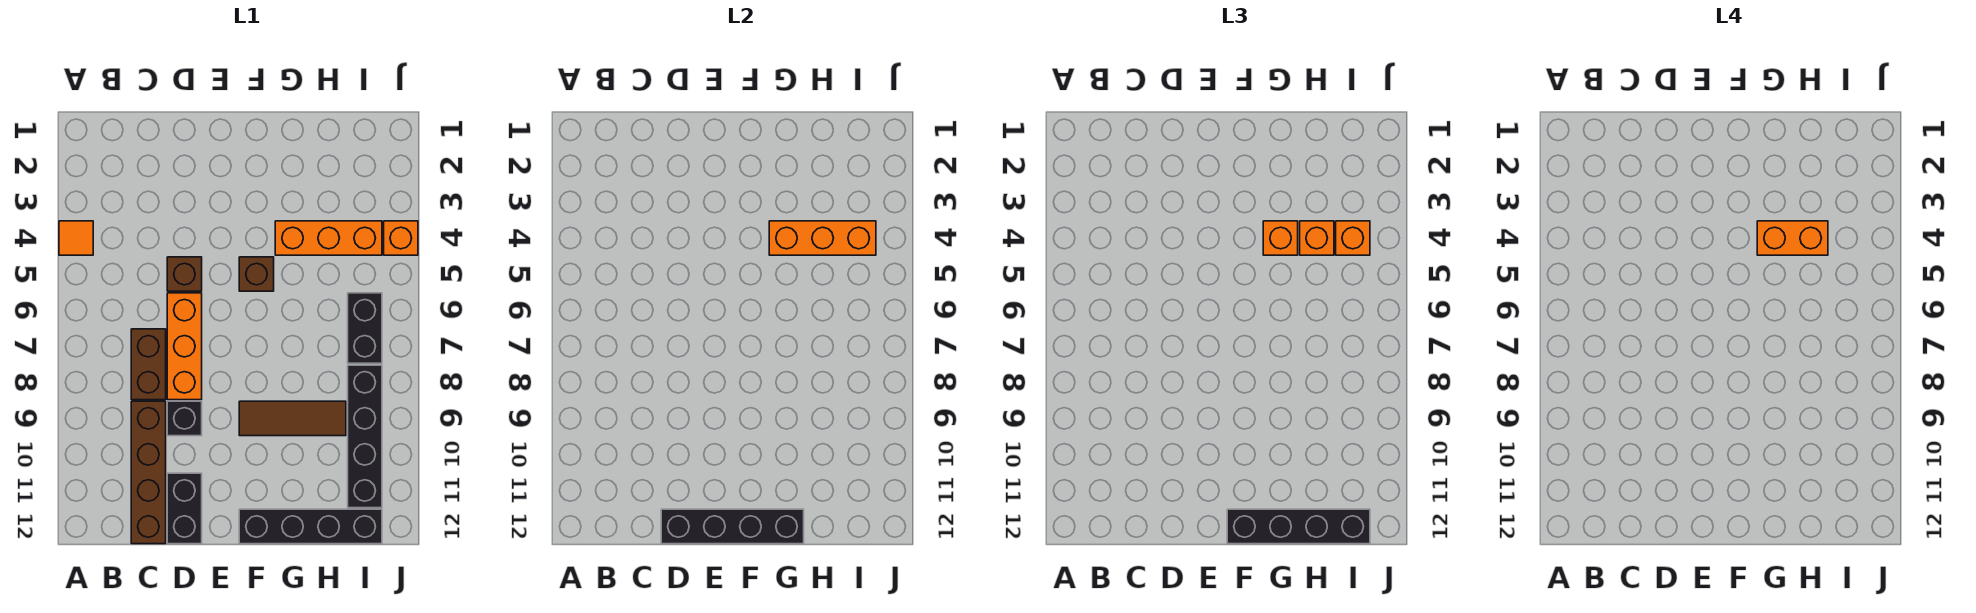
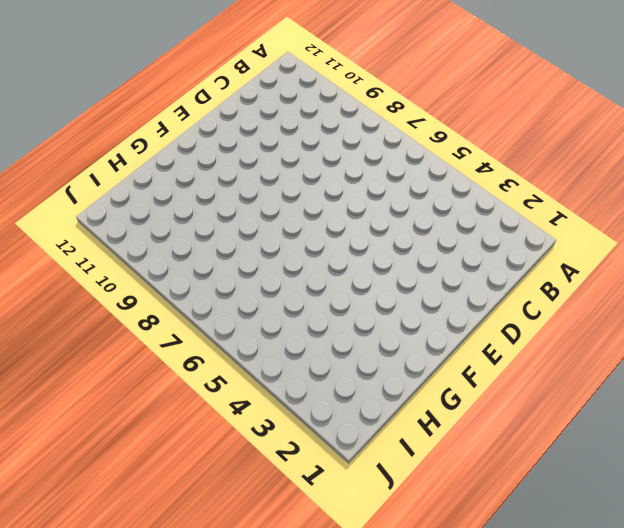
none -> orange 1x1 tile [59,221,93,255]
none -> brown 1x2 brick [131,329,166,400]
none -> brown 1x4 brick [131,401,166,544]

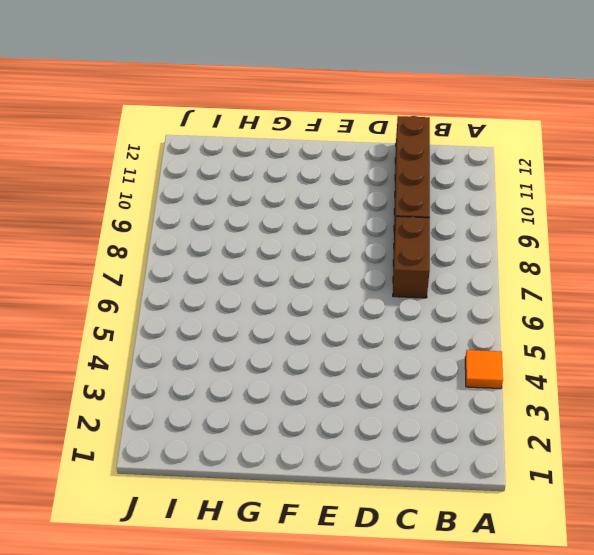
none -> brown 1x1 brick [167,257,202,291]
none -> orange 1x3 brick [167,293,202,400]
none -> black 1x1 brick [167,401,202,436]

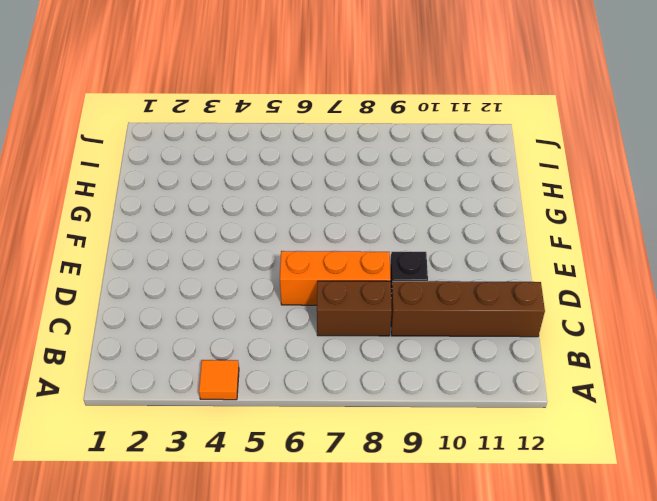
none -> brown 1x1 brick [167,257,202,291]
none -> black 1x2 brick [167,473,202,544]
none -> brown 1x1 brick [239,257,274,291]

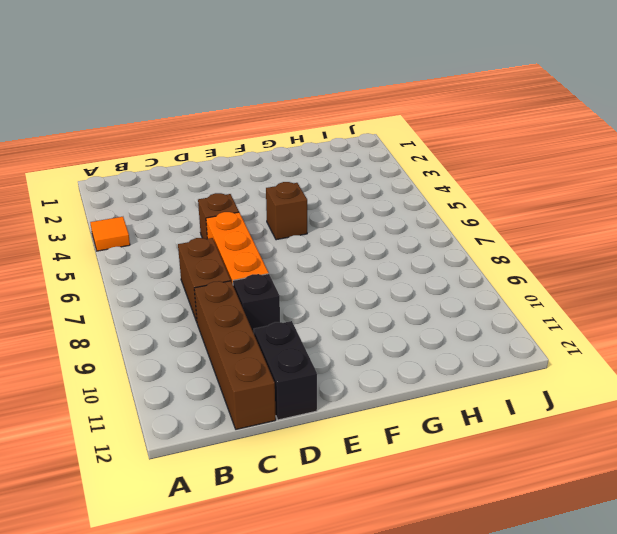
none -> brown 1x3 tile [239,401,346,436]
none -> black 1x4 brick [239,509,382,544]
none -> orange 1x3 brick [275,221,382,255]

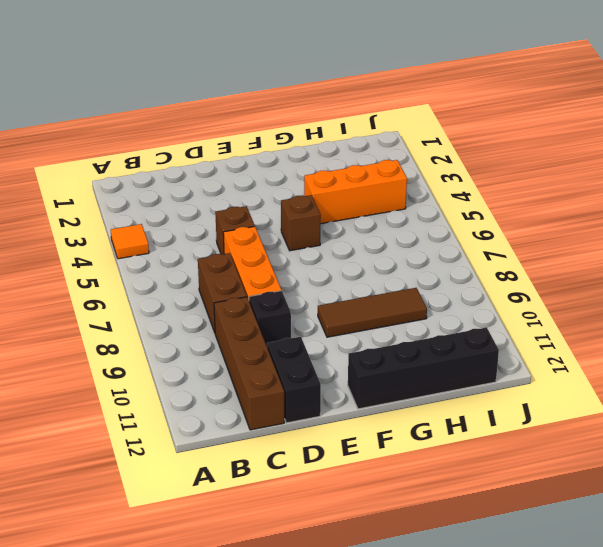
none -> black 1x2 brick [348,293,382,363]
none -> black 1x4 brick [348,365,382,508]
none -> orange 1x1 brick [384,221,418,255]

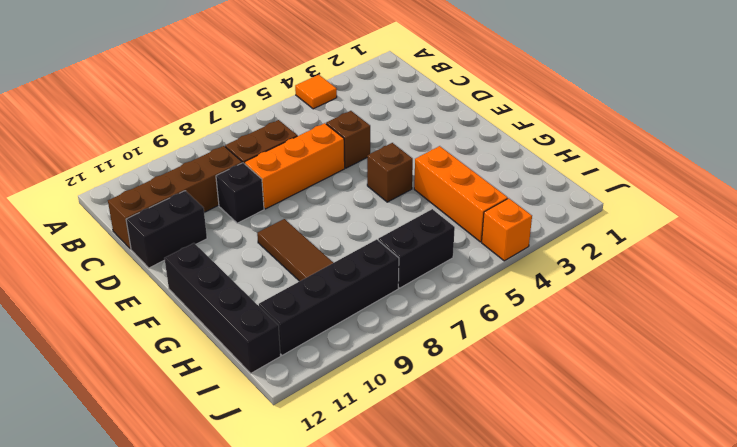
none -> black 1x4 brick [661,509,804,544]
none -> orange 1x3 brick [769,221,876,255]
none -> black 1x4 brick [1227,509,1370,544]

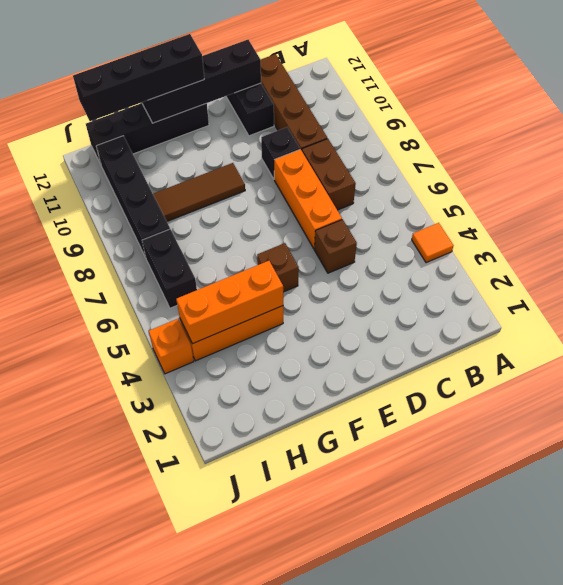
none -> orange 1x1 brick [1263,221,1298,255]
none -> orange 1x1 brick [1300,221,1334,255]
none -> orange 1x1 brick [1336,221,1370,255]

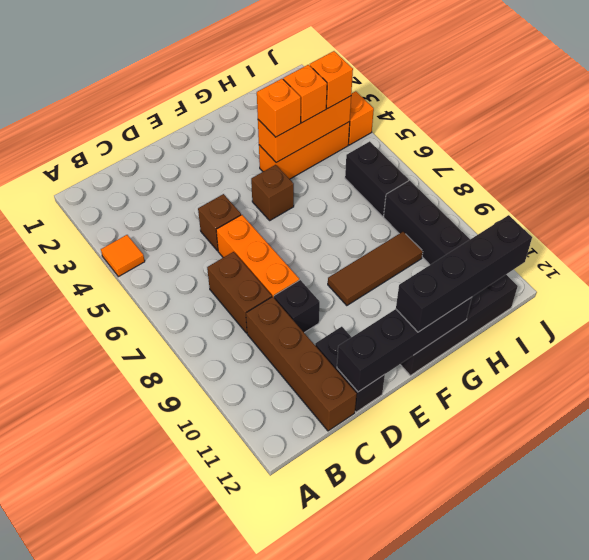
none -> orange 1x2 brick [1757,221,1828,255]

